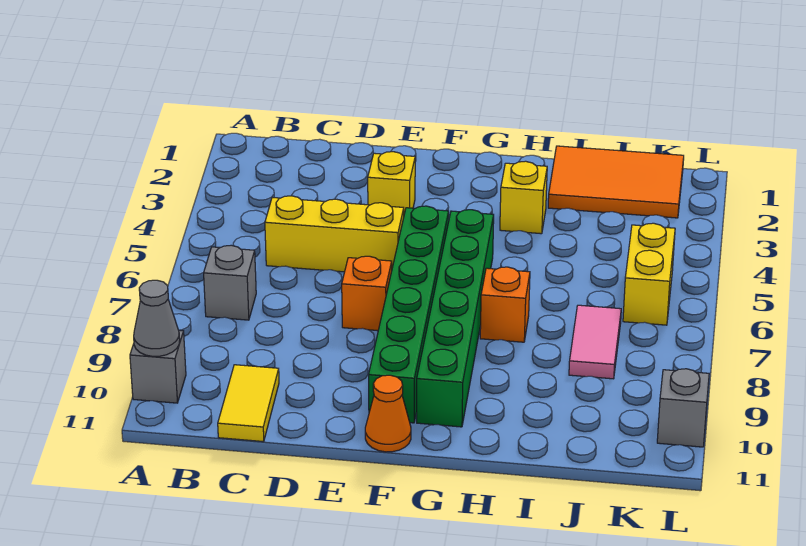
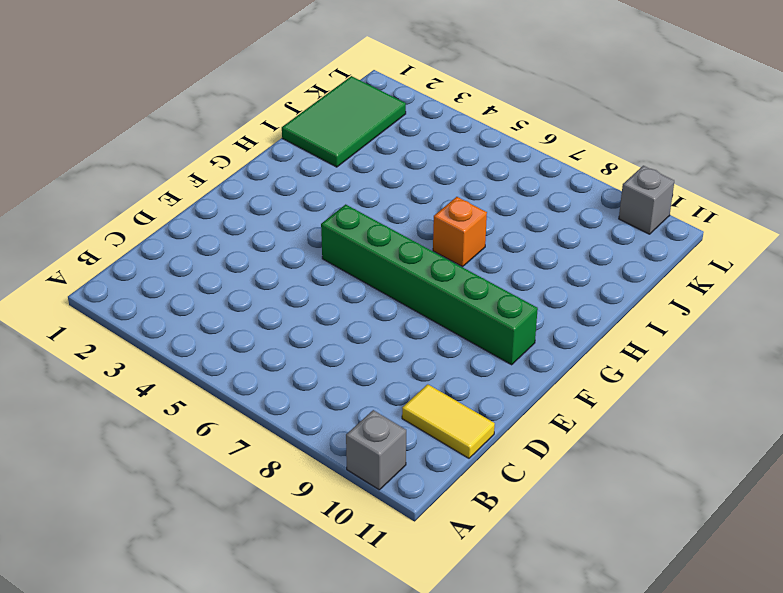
green 2x3 tile [282,76,406,167] -> orange 2x3 tile [548,146,684,218]
none -> grey 1x1 brick [204,245,256,320]
none -> yellow 1x3 brick [265,196,404,272]
none -> yellow 1x1 brick [368,152,415,214]

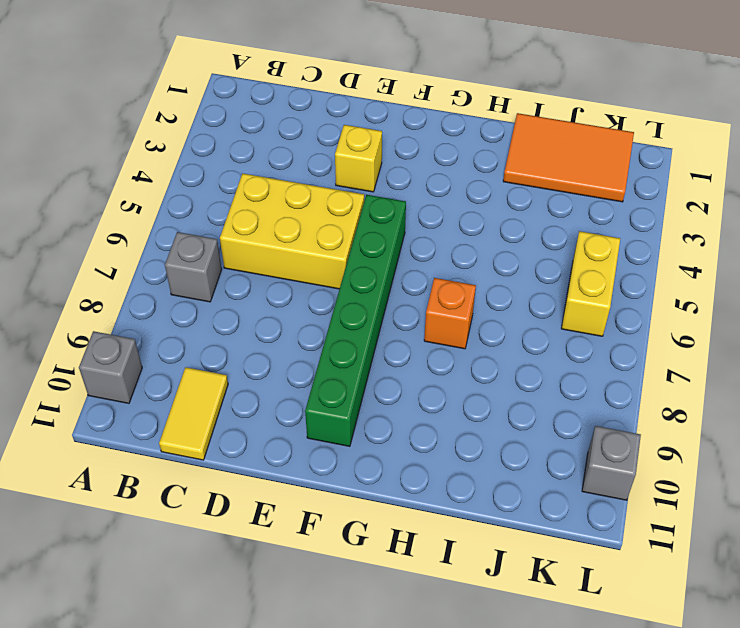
yellow 2x3 brick [220,173,364,289] -> yellow 1x3 brick [265,196,404,272]
none -> orange 1x1 brick [342,256,392,331]
none -> orange 1x1 cone [365,375,411,452]
none -> green 1x6 brick [417,210,494,427]

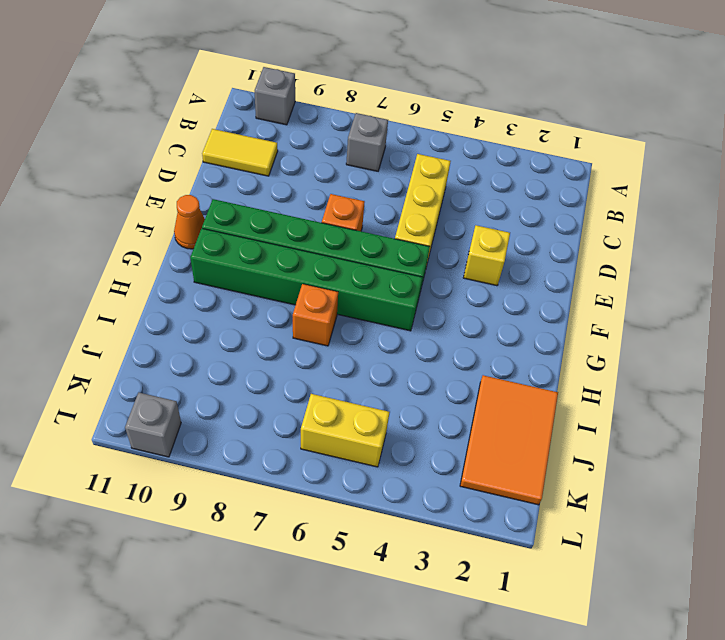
none -> yellow 1x1 brick [500,161,547,234]
none -> pink 1x2 tile [569,305,621,379]
none -> grey 1x1 cone [134,280,180,356]

